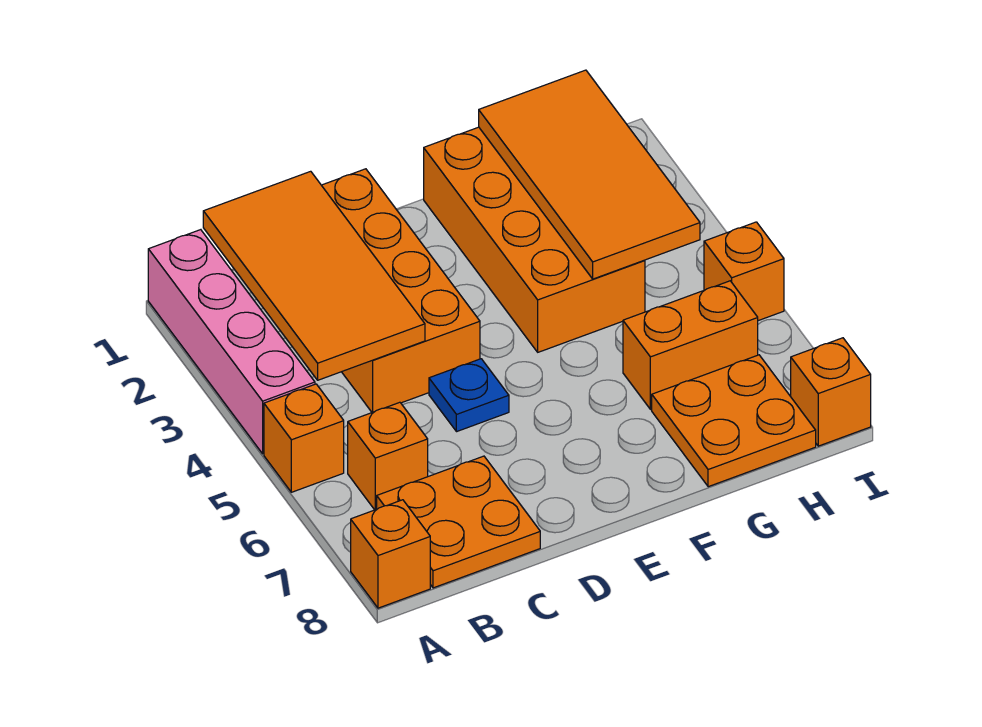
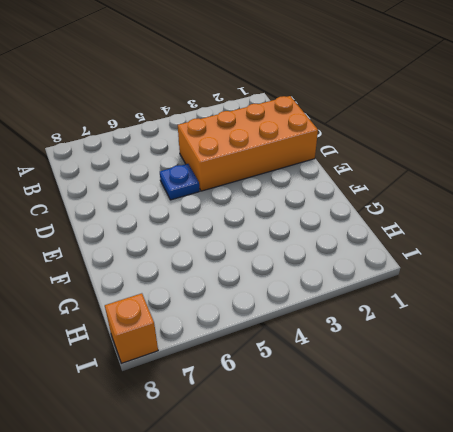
none -> pink 1x4 brick [148,230,315,454]
none -> orange 1x1 brick [264,384,344,492]
none -> orange 1x1 brick [351,500,430,608]

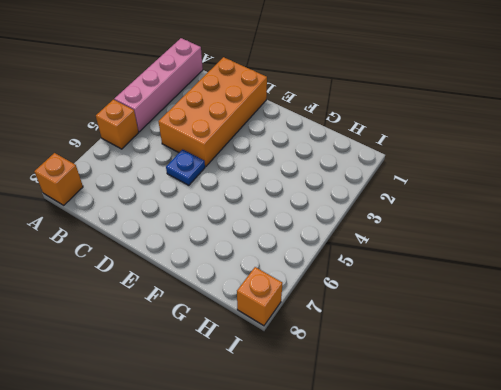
none -> orange 1x1 brick [348,402,428,510]
none -> orange 2x2 plate [377,456,540,588]
none -> orange 2x4 brick [424,127,645,352]

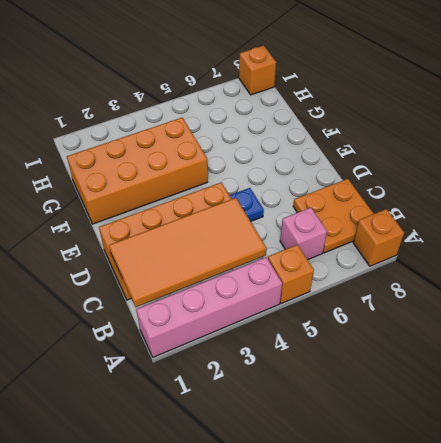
pink 1x1 brick [280,208,327,260] -> orange 1x1 brick [348,402,428,510]
none -> orange 1x2 brick [623,281,758,409]
none -> orange 2x2 plate [652,355,816,487]
none -> orange 1x1 brick [704,222,784,321]

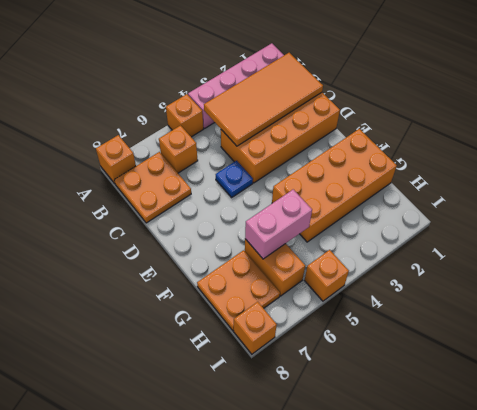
pink 1x2 brick [245,189,312,259] -> none
none -> orange 2x4 tile [479,70,700,279]

